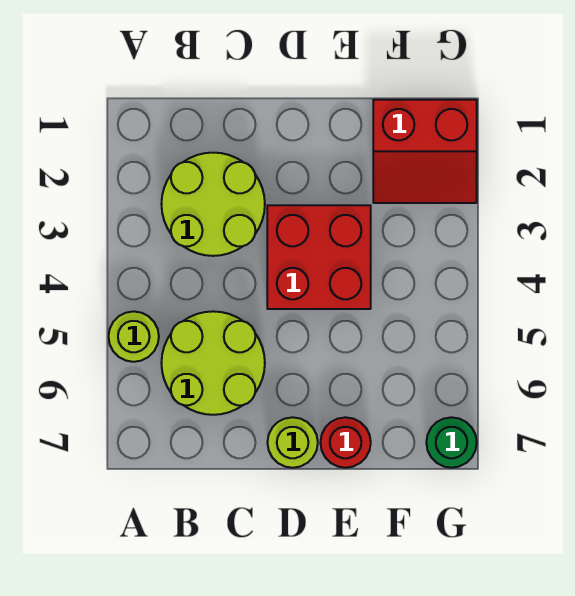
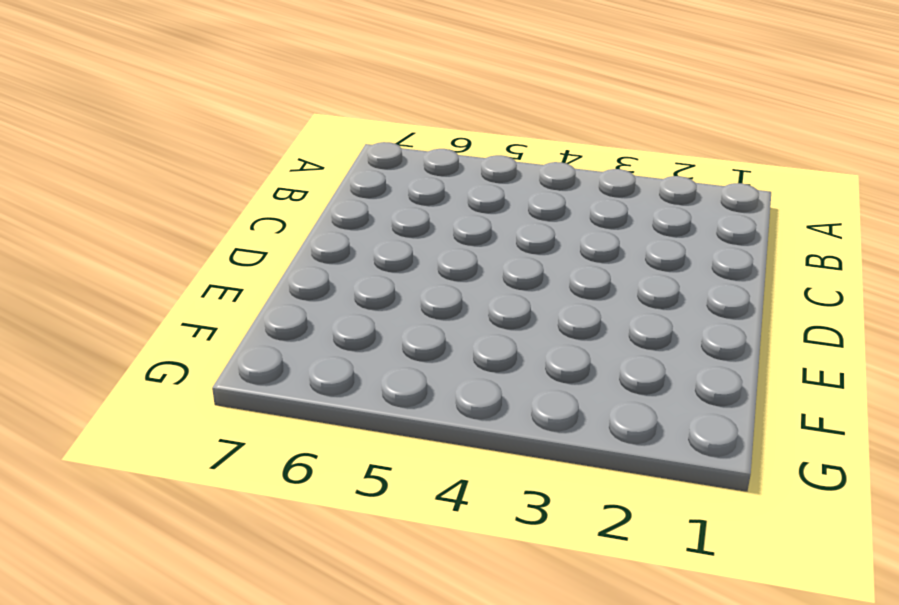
none -> lime 1x1 round brick [109,311,159,362]
none -> lime 2x2 round brick [161,153,265,256]

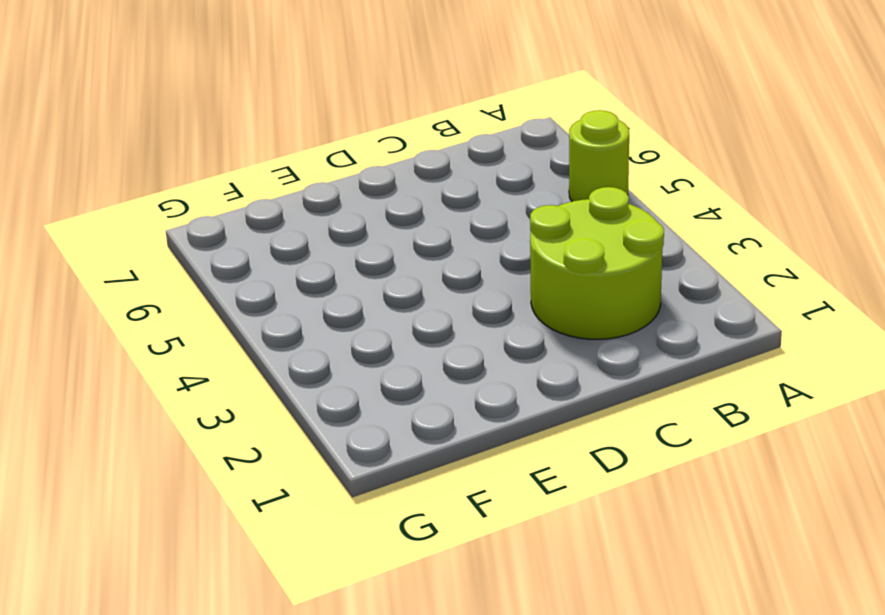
none -> lime 2x2 round brick [161,311,265,415]
none -> red 2x2 brick [267,205,371,309]

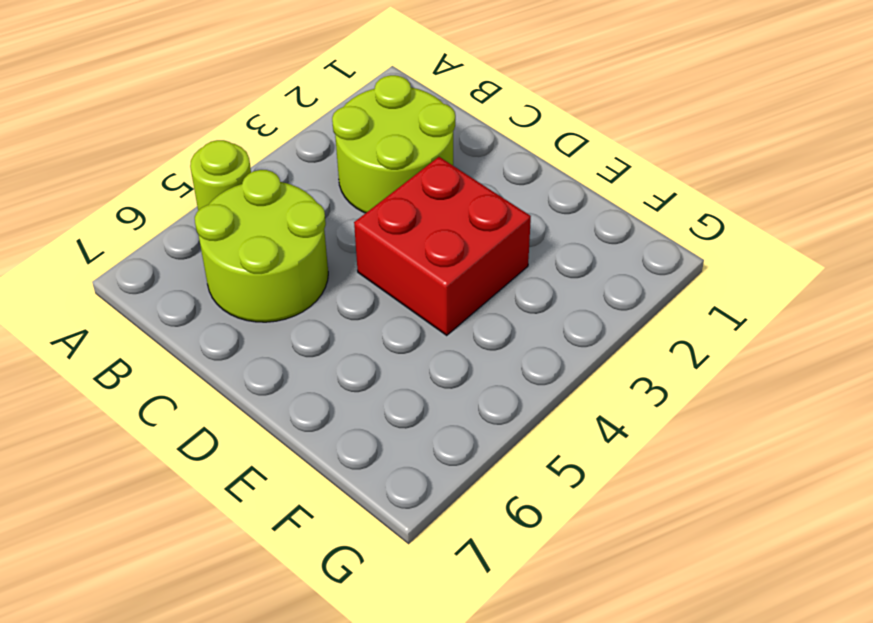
none -> lime 1x1 round brick [267,417,318,468]
none -> red 1x1 round brick [320,417,371,468]

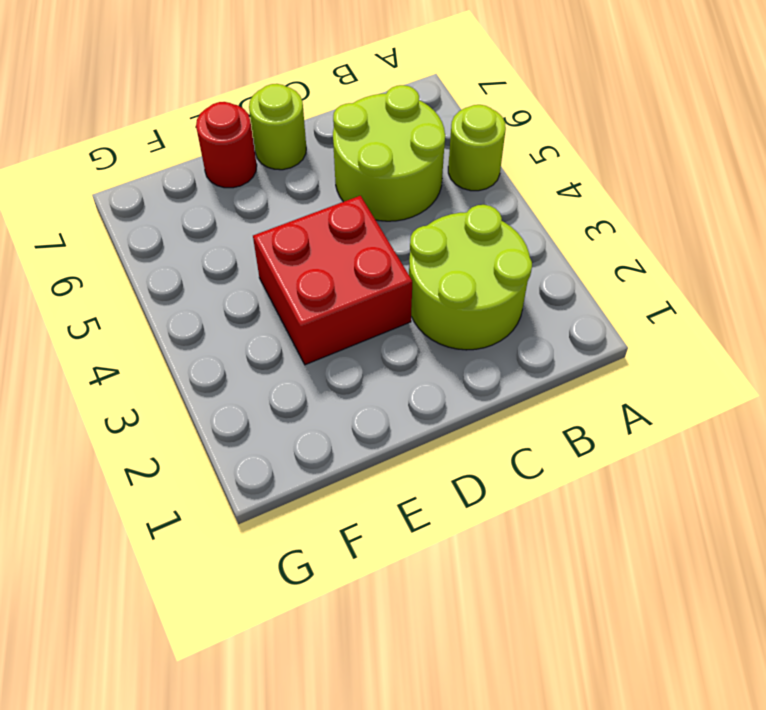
none -> red 2x2 slope [373,100,477,203]
none -> green 1x1 round brick [426,417,477,468]

